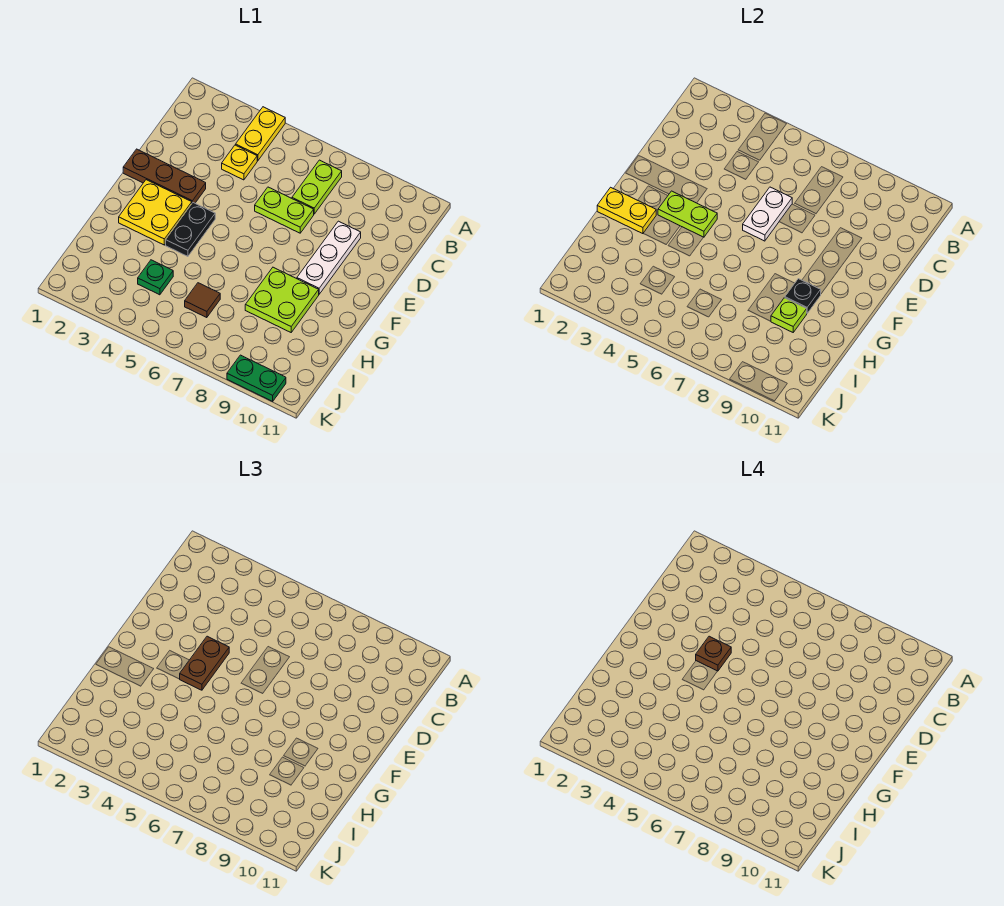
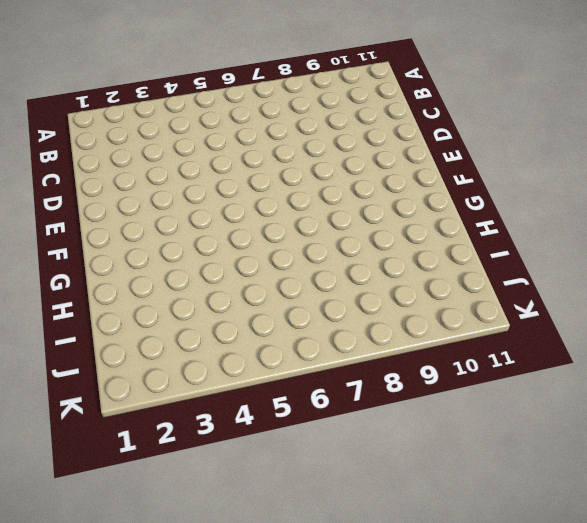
none -> yellow 1x2 plate [236,107,285,161]
none -> lime 1x2 plate [292,160,342,214]
none -> yellow 1x1 plate [222,145,257,180]

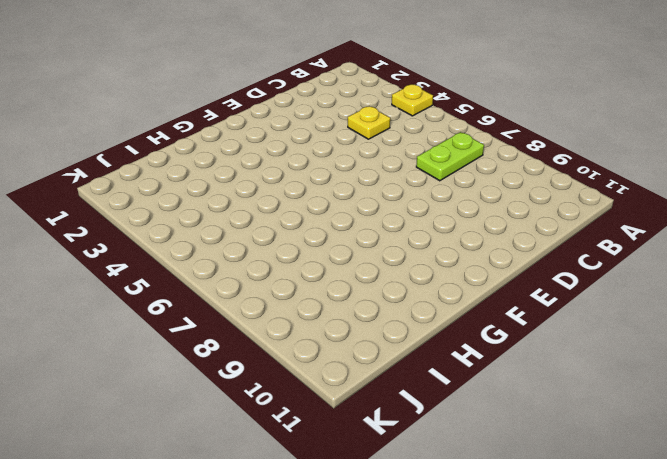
yellow 1x1 plate [392,85,433,116] -> yellow 1x2 plate [236,107,285,161]
none -> lime 1x2 plate [255,187,314,233]
none -> white 1x3 plate [297,221,361,294]
none -> brown 1x3 plate [123,149,206,203]

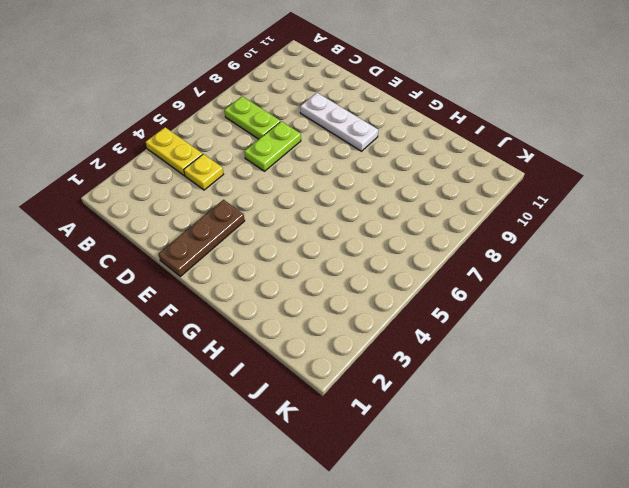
none -> yellow 2x2 plate [119,180,192,245]
none -> black 1x2 plate [166,203,215,256]
none -> lime 2x2 plate [245,267,319,332]

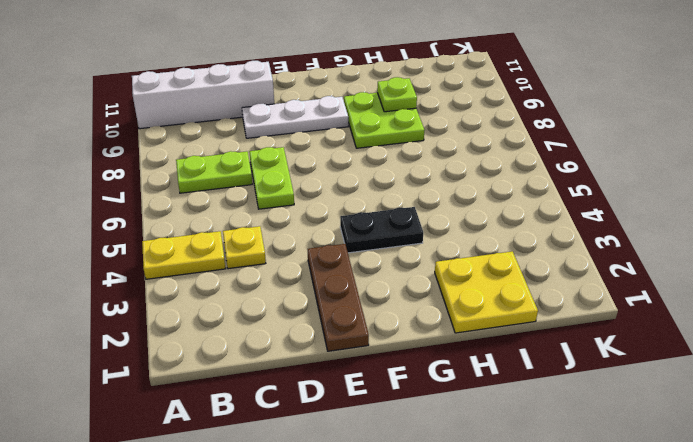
white 1x4 brick [132,61,274,129] -> none
yellow 2x2 plate [435,251,538,333] -> yellow 2x2 plate moved to [119,180,192,245]
none -> green 1x1 plate [138,260,173,295]
none -> brown 1x1 tile [185,283,220,318]
none -> green 1x2 plate [227,355,286,401]

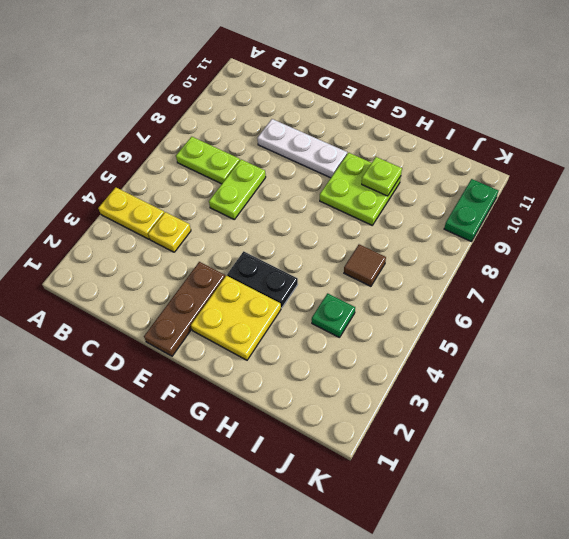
none -> white 1x2 plate [743,187,792,241]
none -> lime 1x2 plate [658,191,717,237]
none -> yellow 1x2 plate [597,187,656,234]

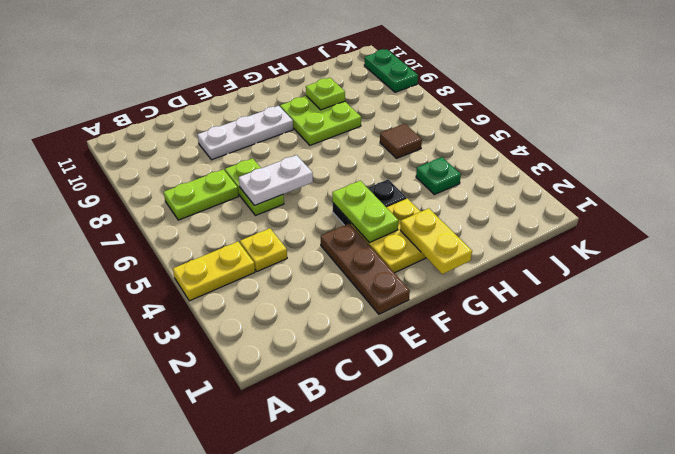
none -> black 1x1 plate [785,279,821,313]
none -> brown 1x2 plate [180,636,229,690]
none -> brown 1x1 plate [696,636,731,671]

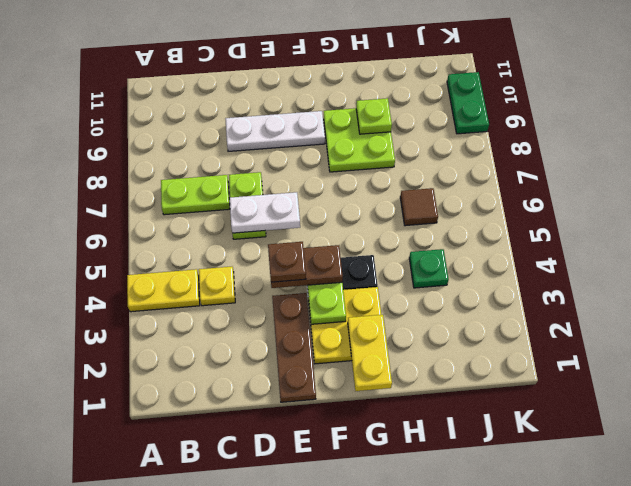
none -> black 1x1 plate [785,279,821,313]

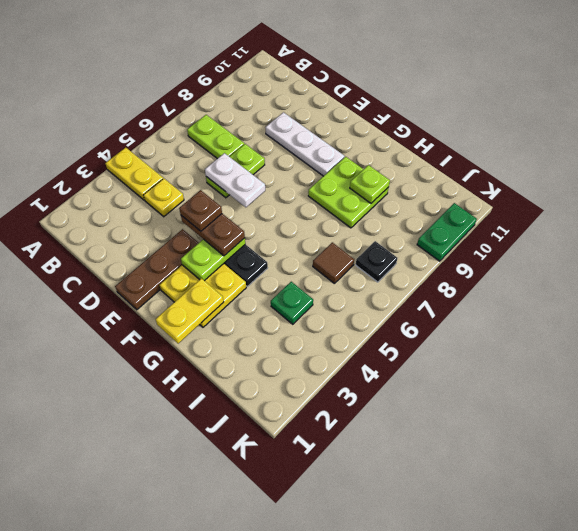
black 1x1 plate [356,241,397,282] -> black 1x1 plate moved to [785,279,821,313]

